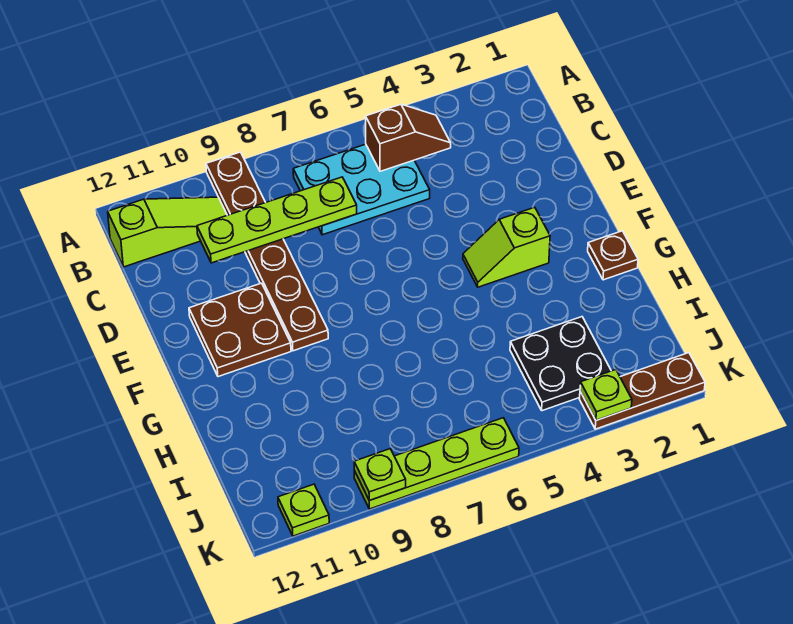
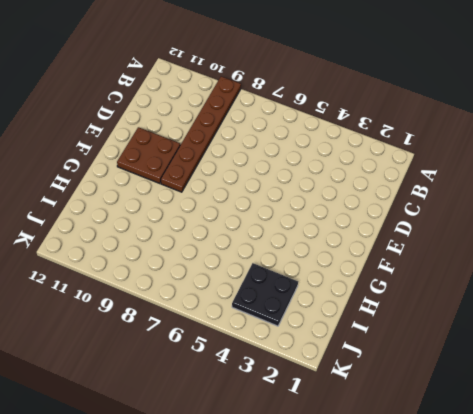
none -> cyan 2x3 plate [293,144,430,235]
none -> lime 1x3 slope [108,197,227,267]
none -> lime 1x2 slope [463,207,550,287]

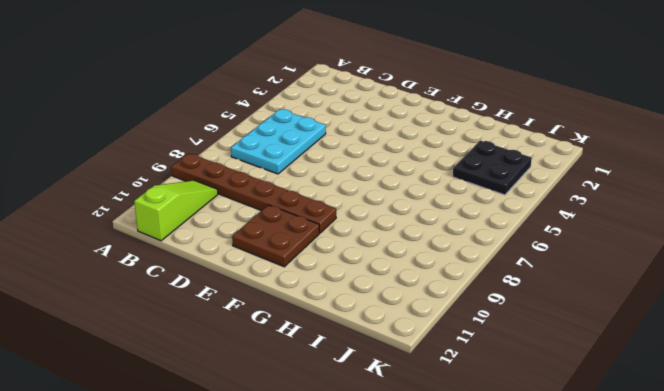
none -> lime 1x2 slope [463,207,550,287]
none -> brown 1x1 plate [588,231,638,280]
none -> brown 1x3 plate [580,353,705,429]

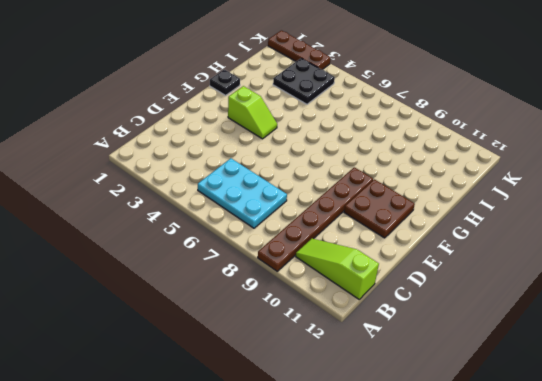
black 1x1 plate [210,70,240,95] -> brown 1x1 plate [588,231,638,280]
none -> lime 1x4 plate [354,418,519,509]
none -> lime 1x1 plate [278,484,329,536]
none -> brown 1x2 slope [366,104,451,171]

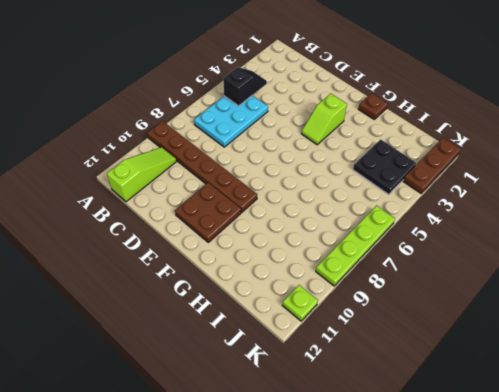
black 1x2 slope [223,67,267,106] -> brown 1x2 slope [366,104,451,171]
none -> lime 1x4 plate [197,177,357,263]
none -> lime 1x1 plate [580,370,632,420]
none -> lime 1x1 plate [354,449,406,500]

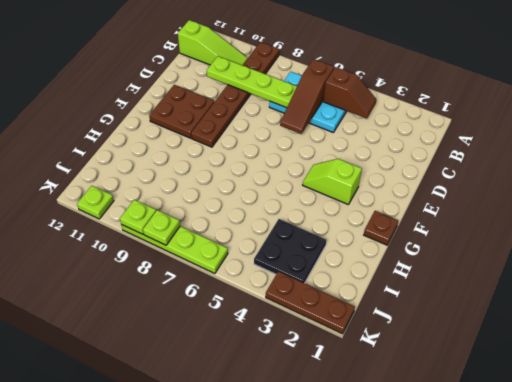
brown 1x3 slope [280,59,334,134] -> none
lime 1x1 plate [143,210,180,245] -> lime 1x1 plate moved to [580,370,632,420]

